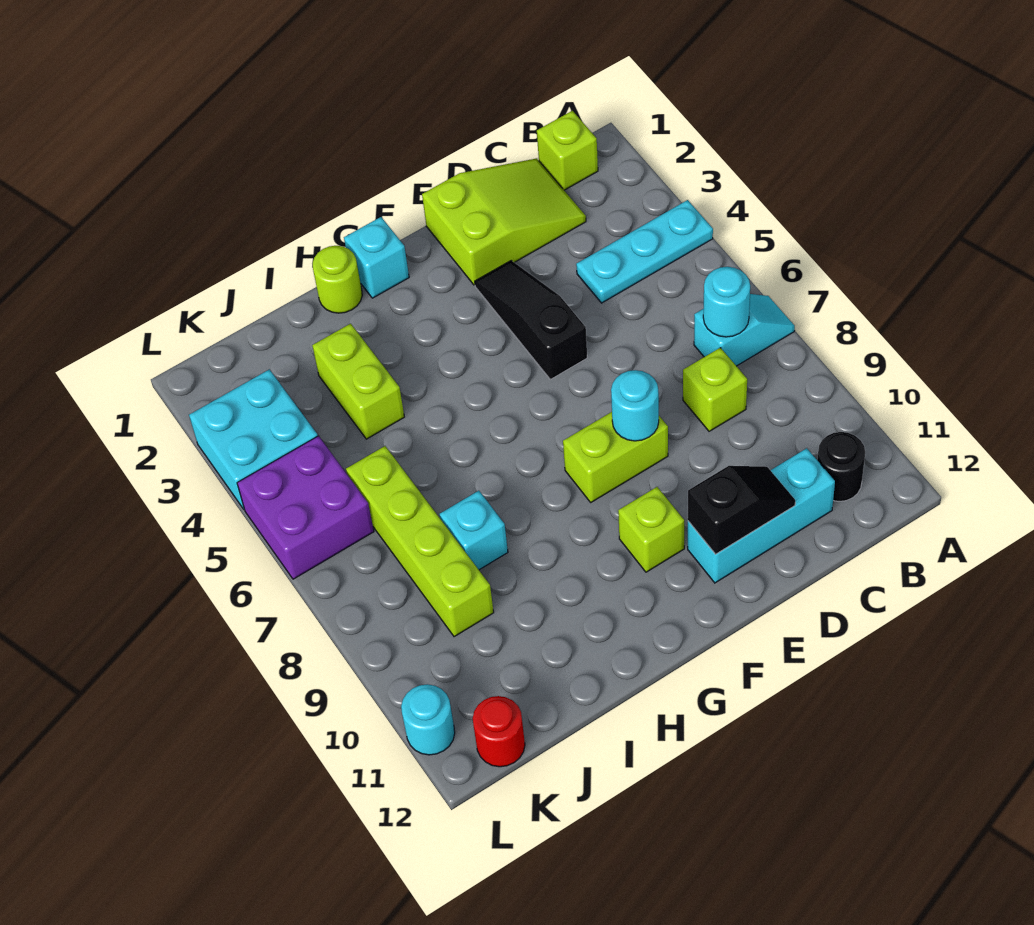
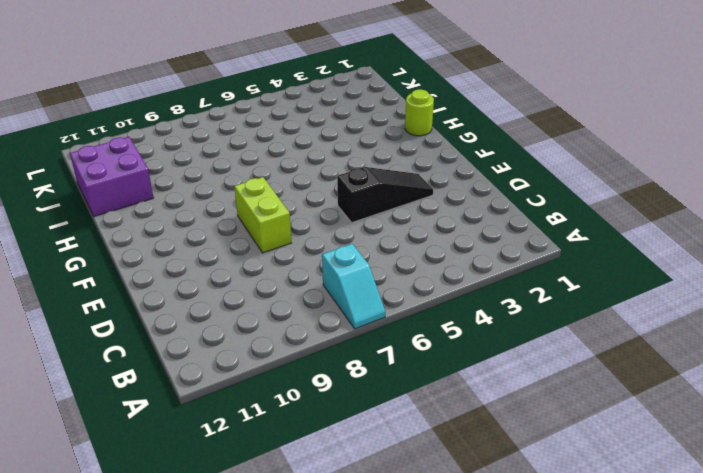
purple 2x2 brick [70,137,154,216] -> purple 2x2 brick moved to [237,436,374,579]
none -> cyan 1x3 plate [576,200,713,303]
none -> lime 1x1 brick [537,111,598,190]
none -> black 1x1 round brick [817,432,865,501]

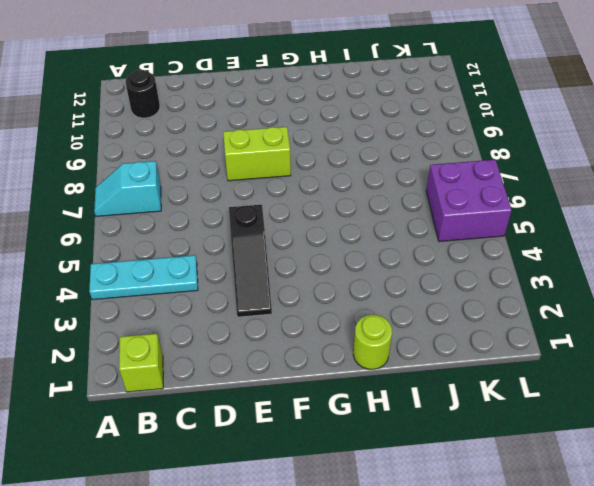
none -> lime 2x3 slope [422,158,586,285]
none -> lime 1x1 brick [683,348,747,431]
none -> cyan 1x3 brick [688,448,835,583]

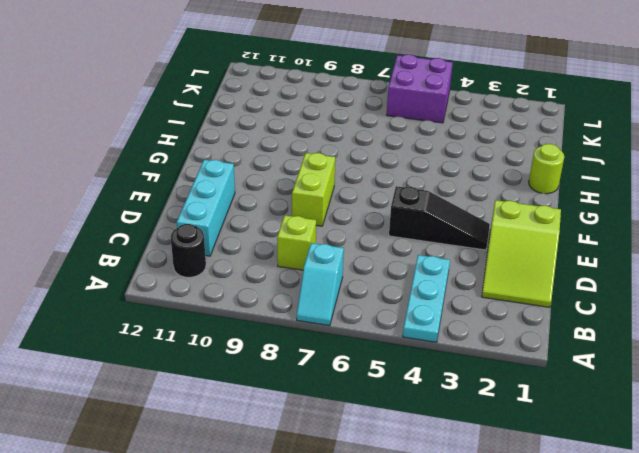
none -> lime 1x1 brick [537,111,598,190]
none -> lime 1x1 brick [618,487,684,572]
none -> cyan 1x1 brick [344,217,409,298]

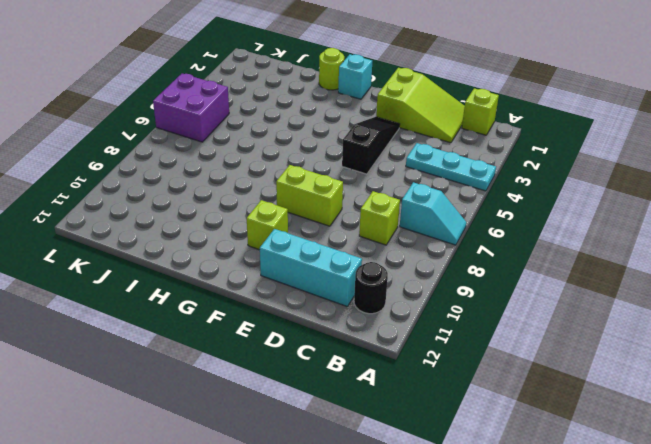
none -> lime 1x2 brick [312,324,404,439]
none -> cyan 1x1 brick [440,491,508,570]
none -> lime 1x4 brick [346,446,494,637]

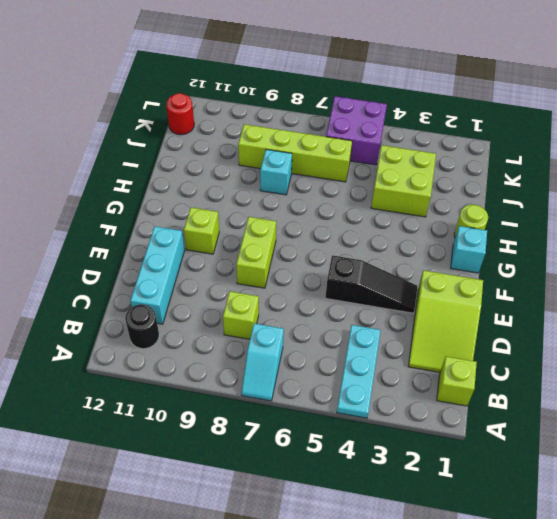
lime 2x2 brick [371,145,436,217] -> lime 1x2 brick [312,324,404,439]
none -> cyan 2x2 brick [189,369,318,510]
none -> cyan 1x1 round brick [401,684,455,755]
none -> cyan 1x1 round brick [703,267,750,337]

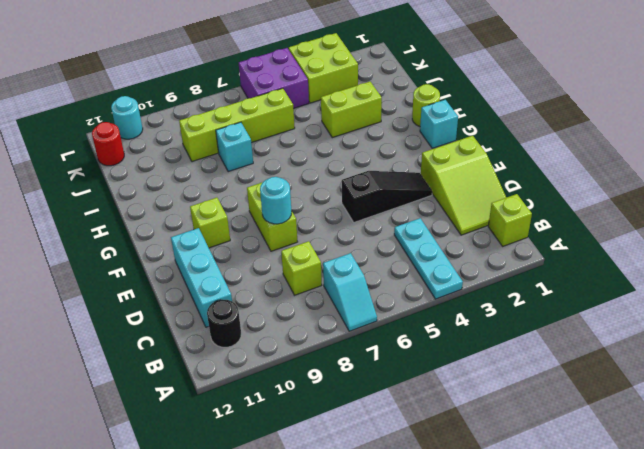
lime 2x2 brick [289,33,358,103] -> cyan 2x2 brick [189,369,318,510]
none -> cyan 1x1 round brick [703,267,750,337]
none -> black 1x2 slope [688,466,795,554]

